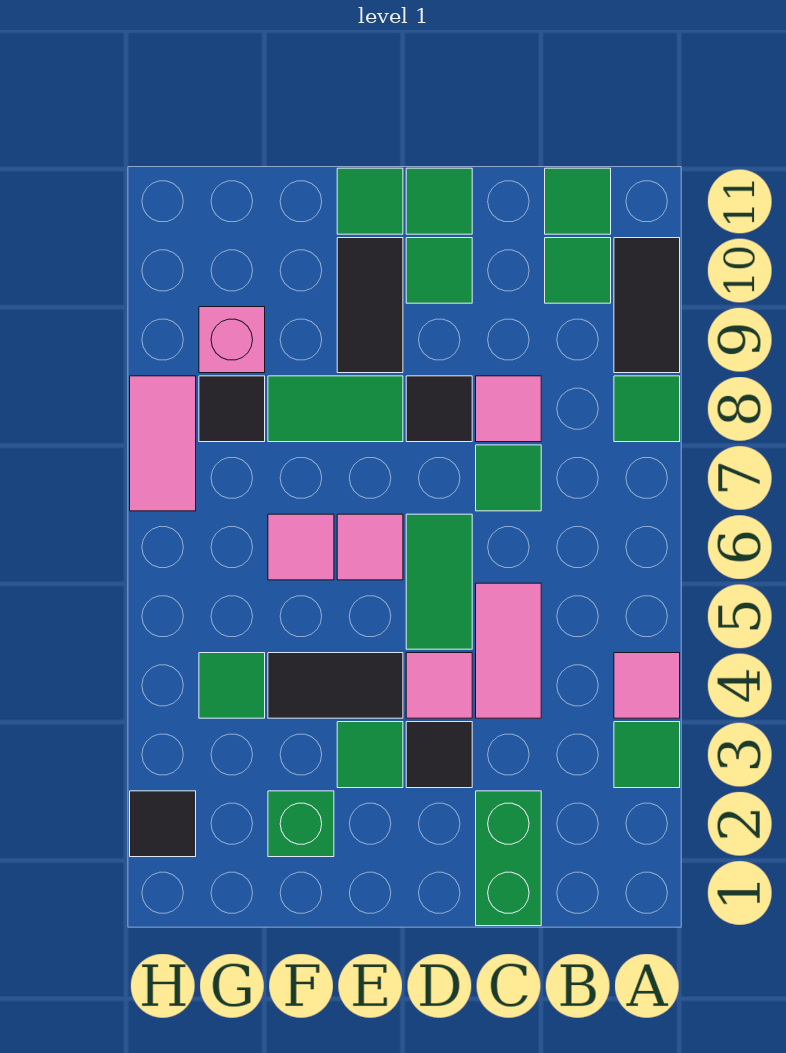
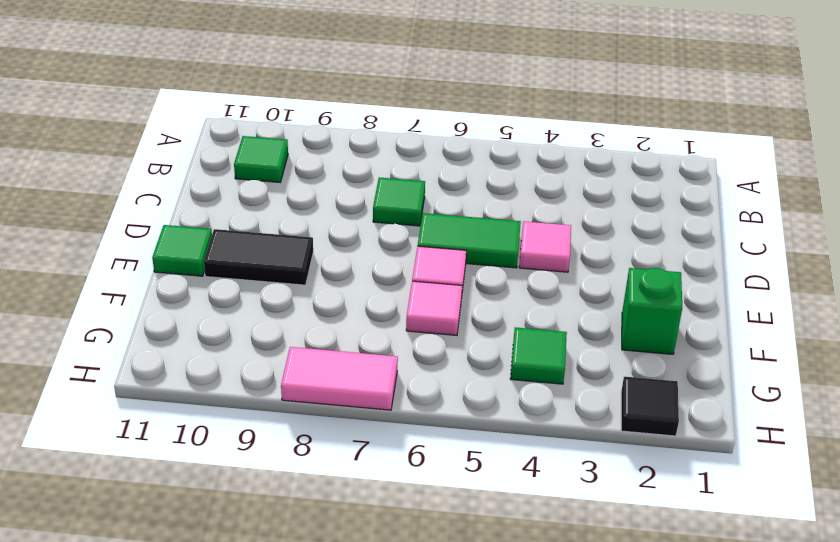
none -> green 1x1 tile [614,722,680,788]
none -> pink 1x1 tile [614,653,680,718]
none -> green 1x1 tile [614,376,680,442]

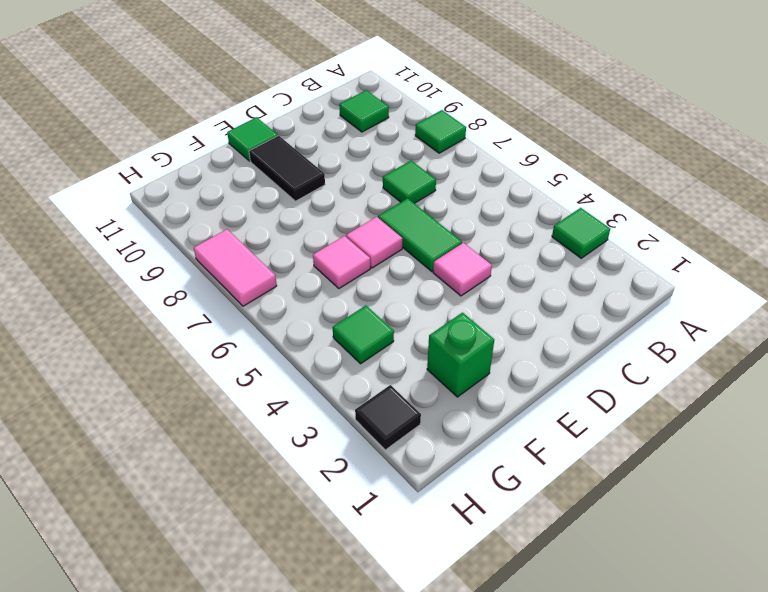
none -> pink 1x1 tile [614,653,680,718]
none -> black 1x2 tile [614,238,680,373]
none -> green 1x1 tile [545,168,611,234]

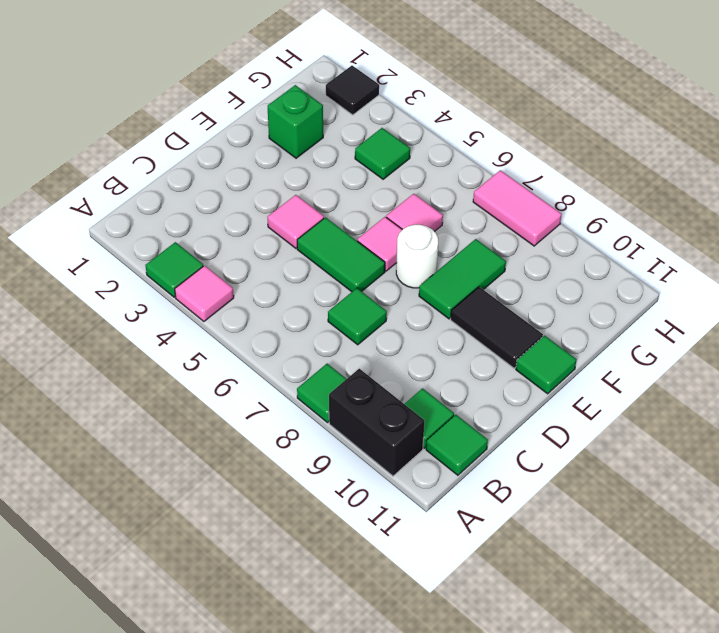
black 1x2 brick [329,369,424,476] -> black 1x2 tile [614,238,680,373]
white 1x1 round brick [396,225,438,288] -> none
none -> green 1x2 brick [476,791,541,926]
none -> pink 1x2 tile [476,583,541,718]
none -> pink 1x1 tile [476,376,541,442]

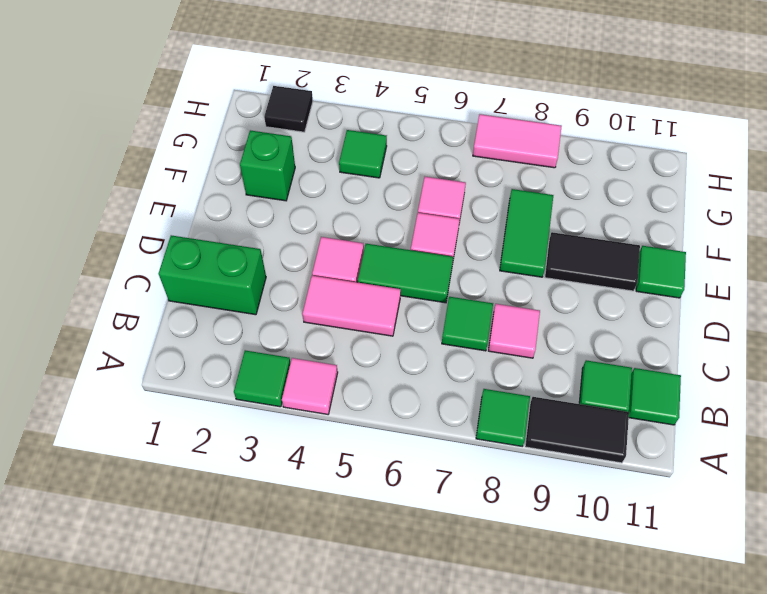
none -> black 1x1 tile [406,722,472,788]
none -> black 1x1 tile [406,376,472,442]
none -> green 1x1 tile [406,238,472,303]

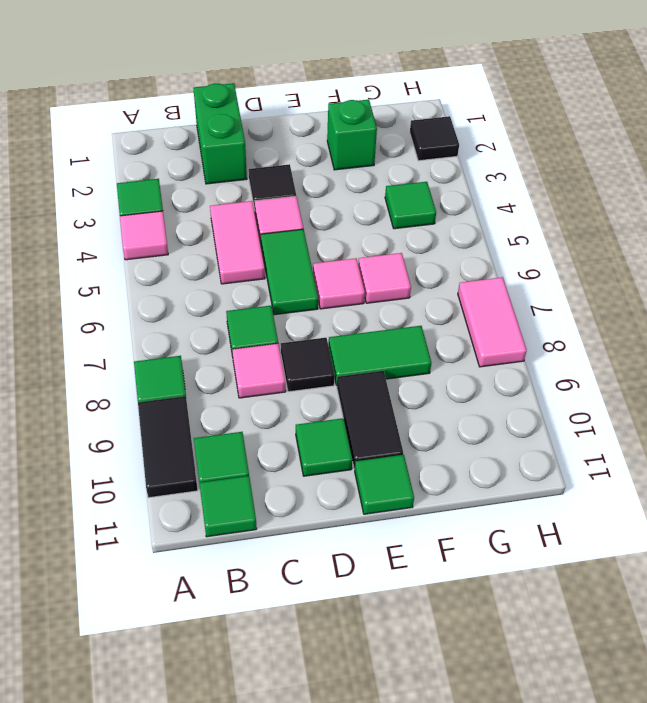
none -> green 1x1 tile [406,168,472,234]
none -> green 1x1 tile [337,722,403,788]
none -> black 1x2 tile [268,653,403,718]

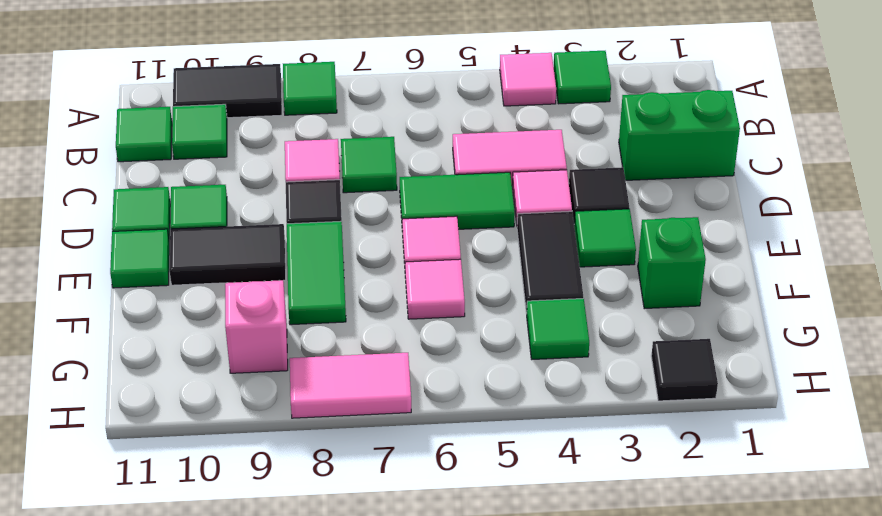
none -> black 1x1 tile [199,376,265,442]

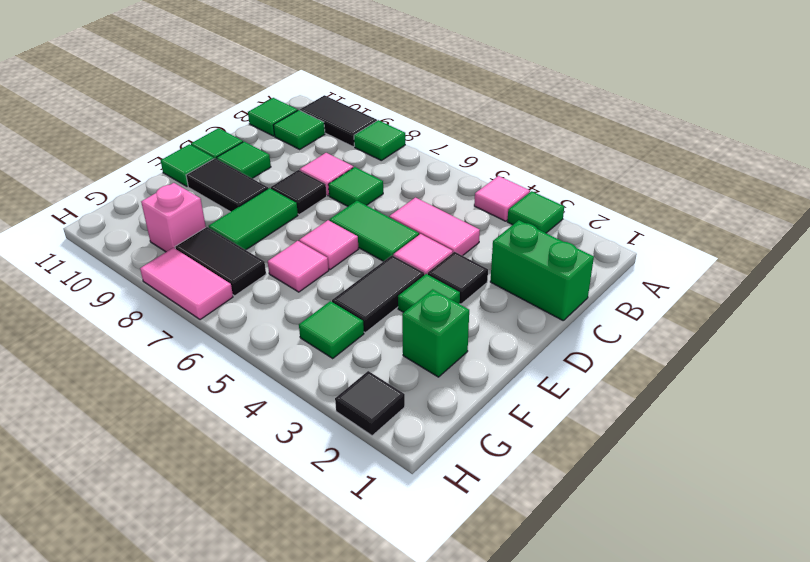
black 1x2 tile [175,227,266,296] -> black 1x1 tile [199,376,265,442]

